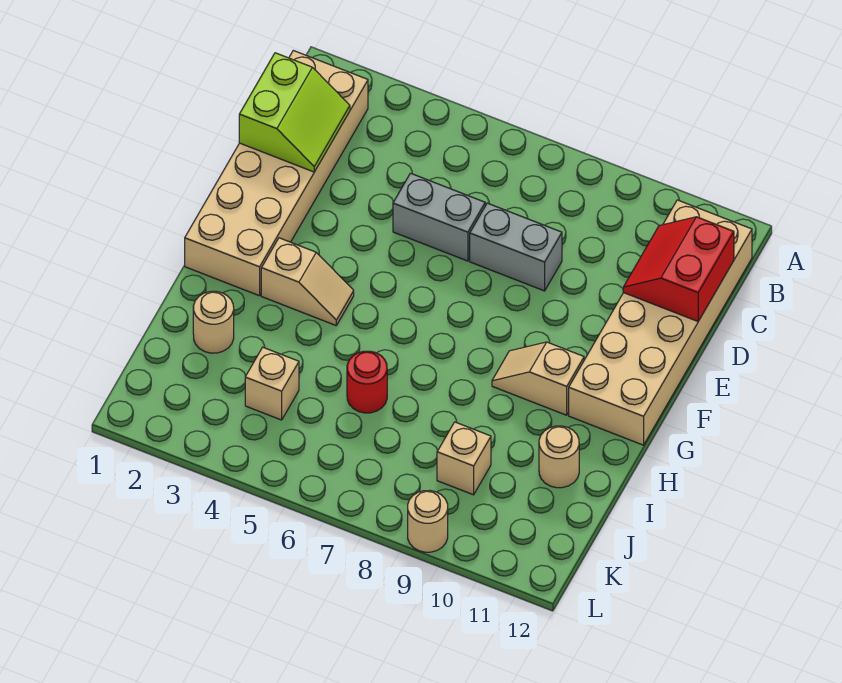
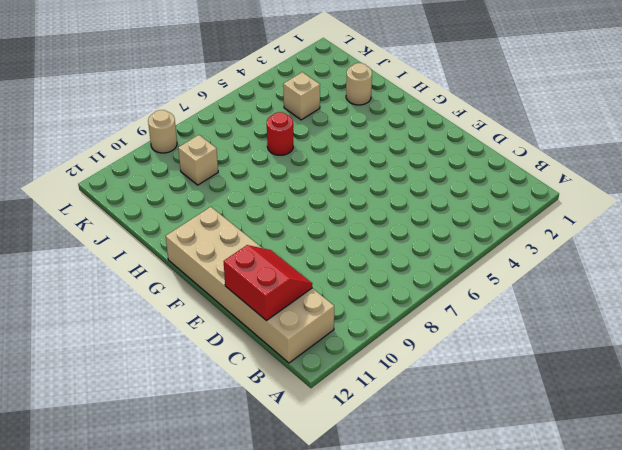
none -> tan 2x6 brick [185,51,368,296]
none -> grey 1x2 brick [393,173,485,261]
none -> grey 1x2 brick [470,203,562,291]

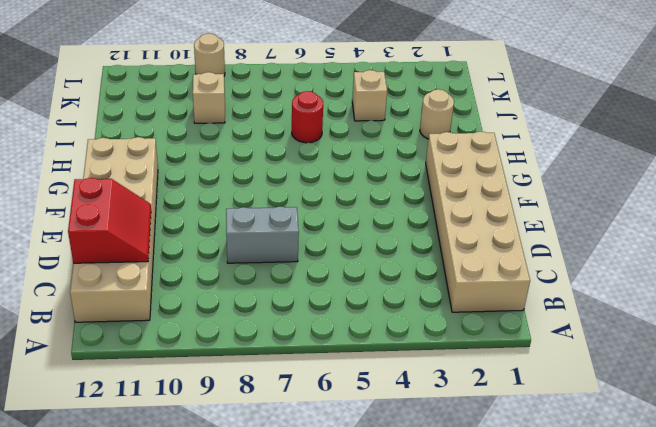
none -> grey 1x2 brick [393,173,485,261]
none -> tan 1x2 slope [261,238,354,325]
none -> tan 1x2 slope [492,342,584,415]

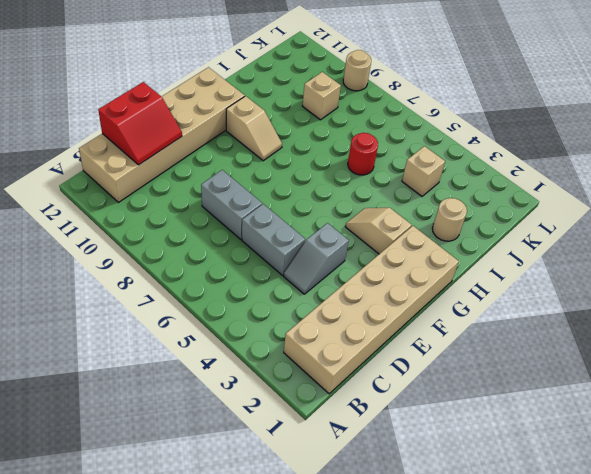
grey 1x2 slope [284,223,349,294] -> none
none -> tan 1x1 round brick [539,426,579,488]
none -> lime 2x2 slope [239,53,350,172]

